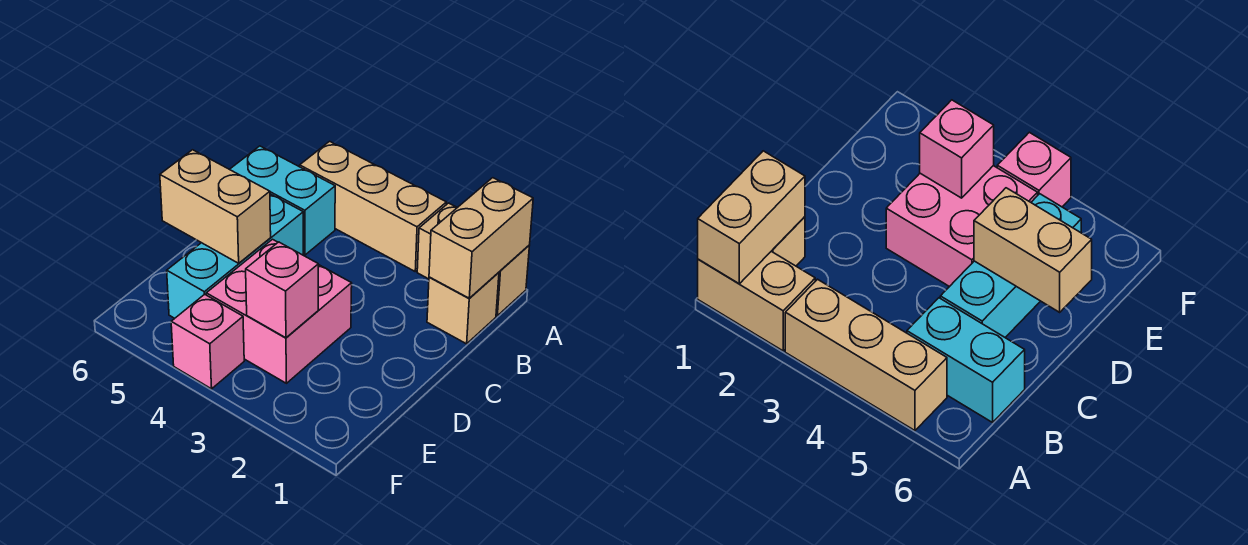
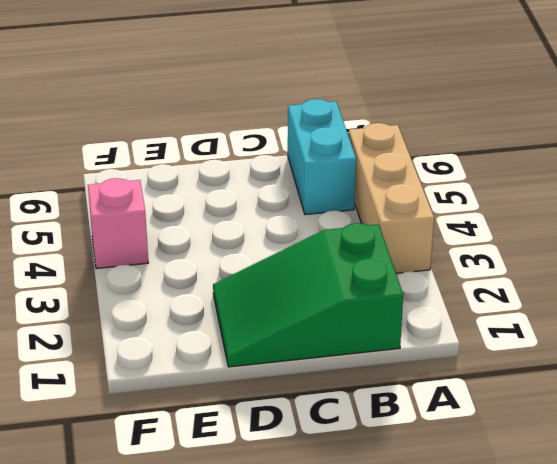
green 2x3 slope [213,223,403,367] -> tan 1x1 brick [427,272,499,344]
none -> tan 1x2 brick [417,203,530,316]
none -> cyan 1x3 brick [167,194,303,318]

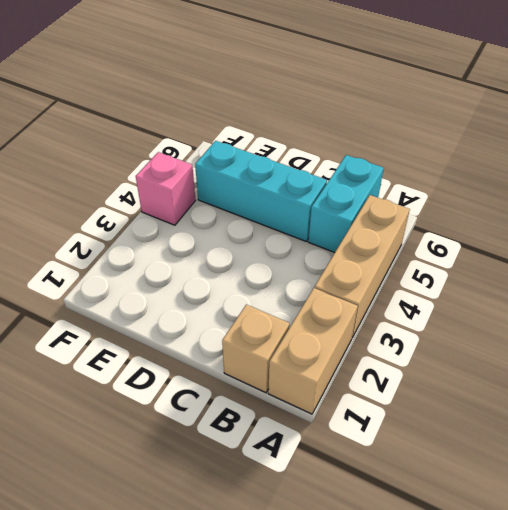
none -> pink 2x2 brick [206,239,352,383]
none -> tan 1x2 brick [429,178,533,298]

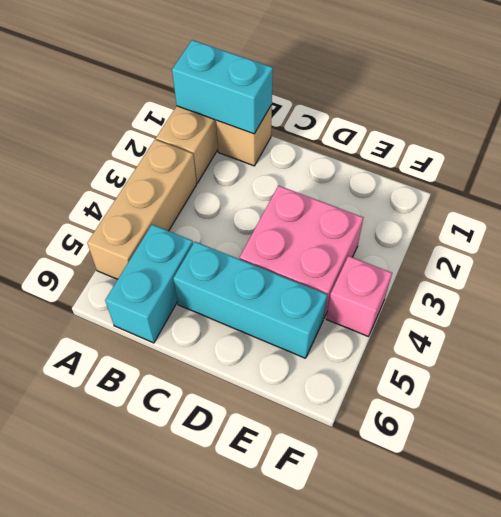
cyan 1x2 brick [172,40,273,134] -> tan 1x2 brick [429,178,533,298]
none -> tan 1x2 brick [160,150,271,263]
none -> pink 1x1 brick [246,242,318,338]

